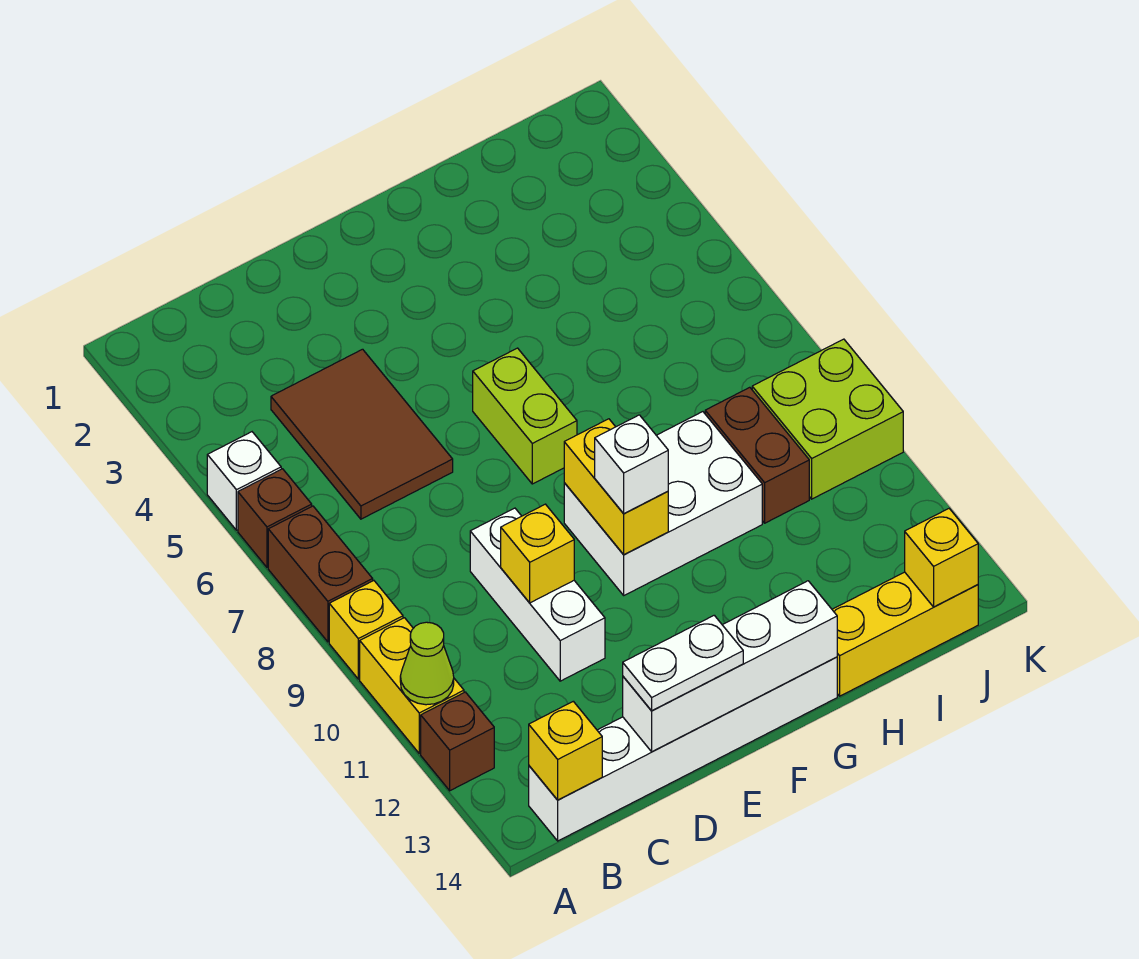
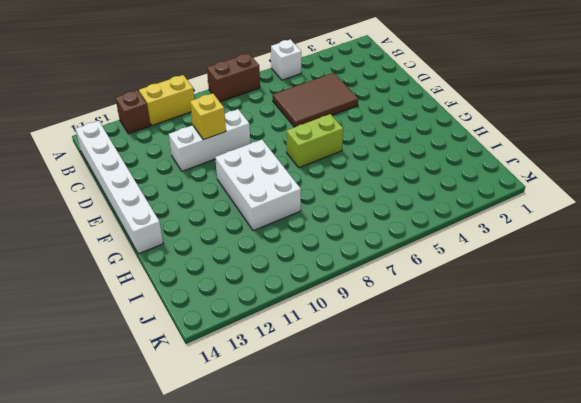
none -> brown 1x1 brick [238,469,312,567]
none -> yellow 1x1 brick [329,581,403,679]
none -> yellow 1x3 brick [832,572,978,696]

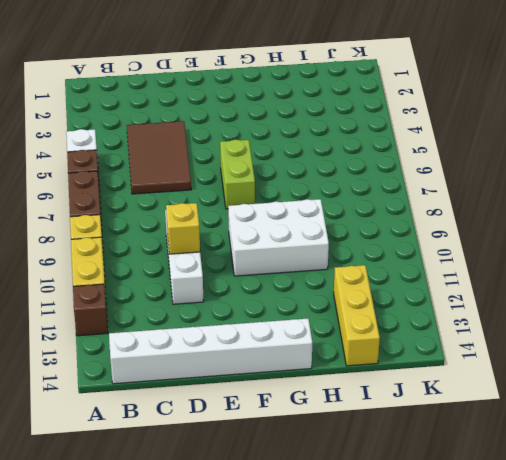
yellow 1x3 brick [334,265,380,366] -> yellow 1x3 brick turned to [832,572,978,696]
none -> brown 1x2 brick [705,387,809,523]
none -> lime 2x2 brick [752,339,903,499]
none -> lime 1x1 cone [400,622,454,705]

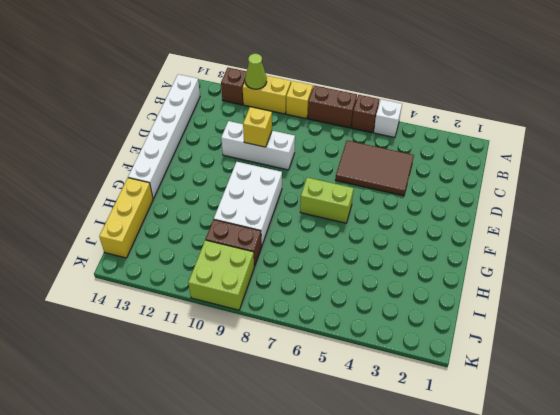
none -> yellow 1x1 brick [529,701,602,800]
none -> white 1x4 brick [623,581,837,752]
none -> yellow 1x2 brick [564,419,668,555]

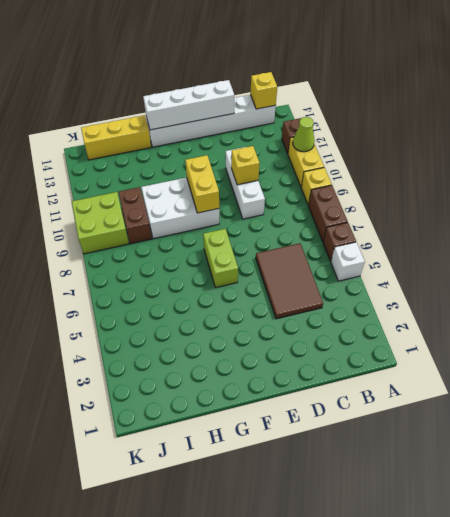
none -> yellow 1x1 brick [905,509,978,607]
none -> white 1x2 plate [623,615,743,711]
none -> white 1x1 brick [595,415,668,514]

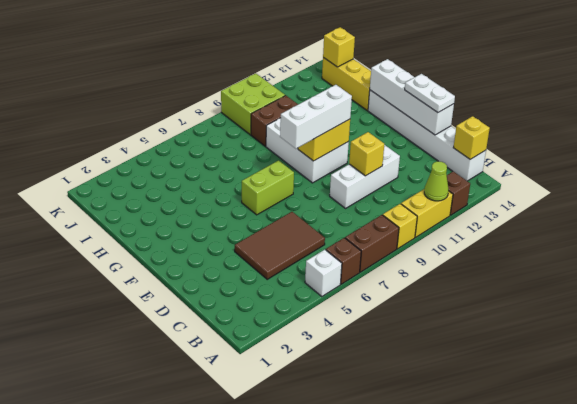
white 1x3 brick [280,85,352,149] -> white 1x1 brick [595,415,668,514]

